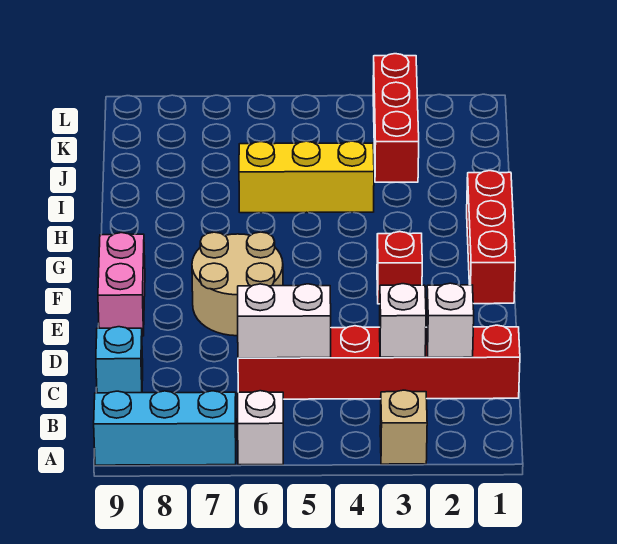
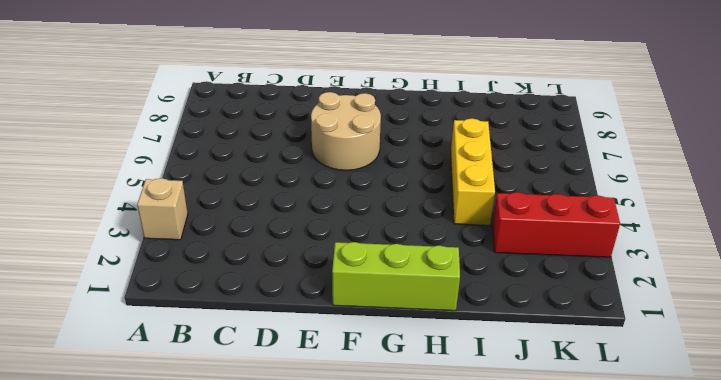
lime 1x3 brick [332,242,460,311] -> red 1x3 brick [467,171,515,304]
none -> white 1x1 brick [238,391,283,465]
none -> cyan 1x3 brick [94,391,236,465]
none -> red 1x6 brick [238,325,520,399]

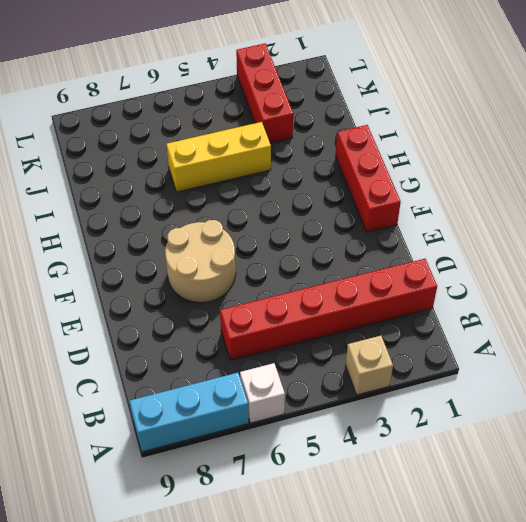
none -> cyan 1x1 brick [96,327,143,393]
none -> pink 1x2 brick [98,233,145,336]
none -> red 1x1 brick [377,232,422,304]

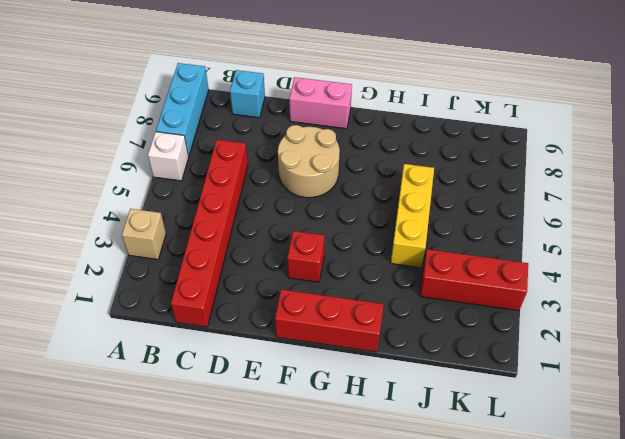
none -> white 1x1 brick [427,283,474,357]
none -> white 1x1 brick [380,284,426,357]
none -> white 1x2 brick [238,284,331,358]

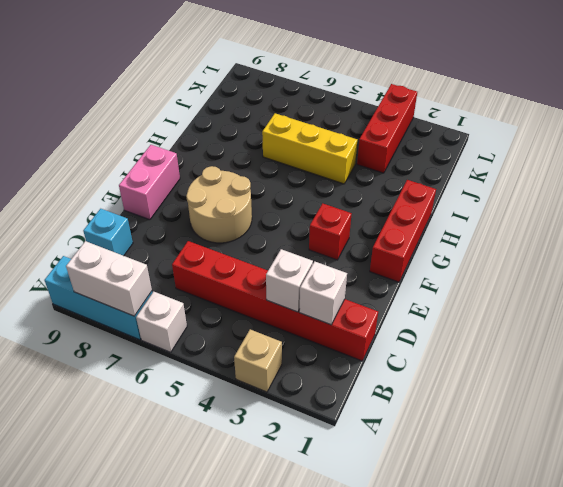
white 1x2 brick [66,241,152,316] -> white 1x2 brick moved to [238,284,331,358]

